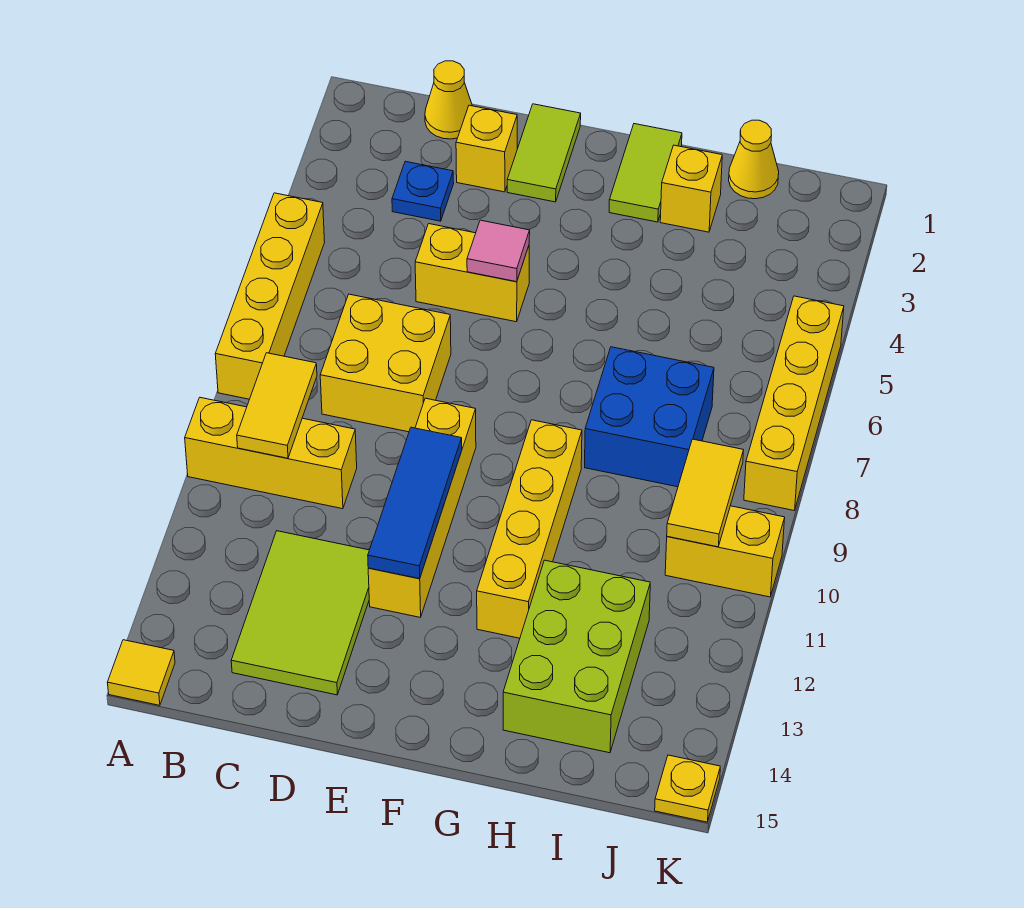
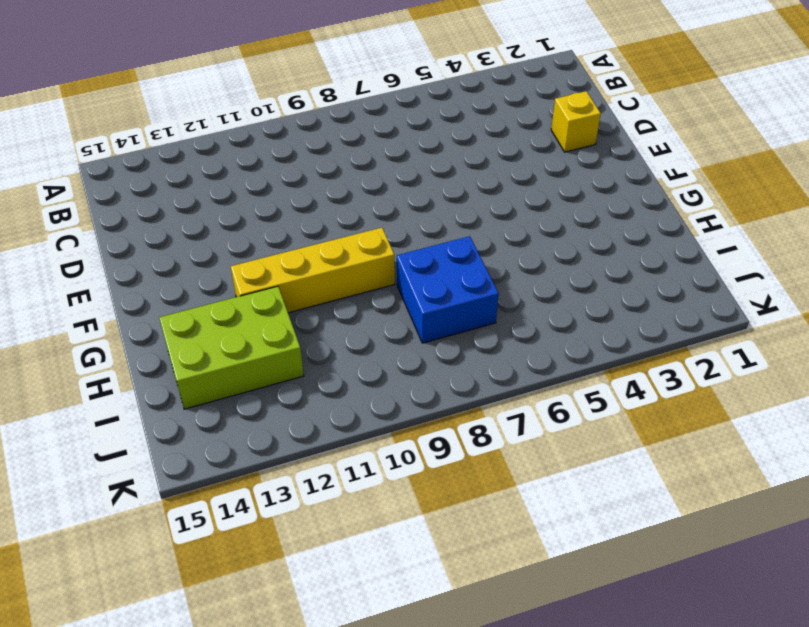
none -> yellow 1x4 brick [215,193,325,399]
none -> yellow 1x3 brick [185,398,357,509]
none -> yellow 1x1 tile [108,640,175,705]

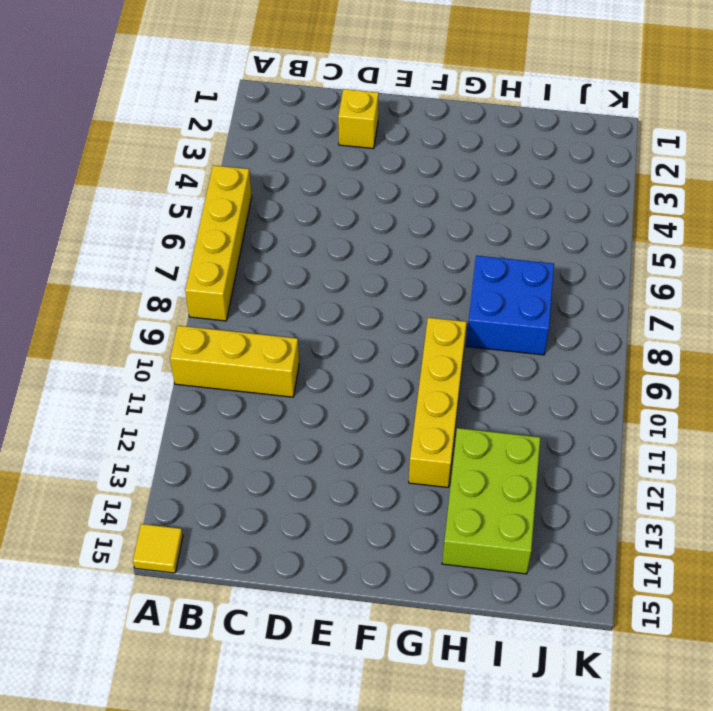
none -> yellow 1x1 cone [425,61,472,139]
none -> blue 1x1 plate [392,161,454,221]
none -> yellow 2x2 brick [320,294,451,432]

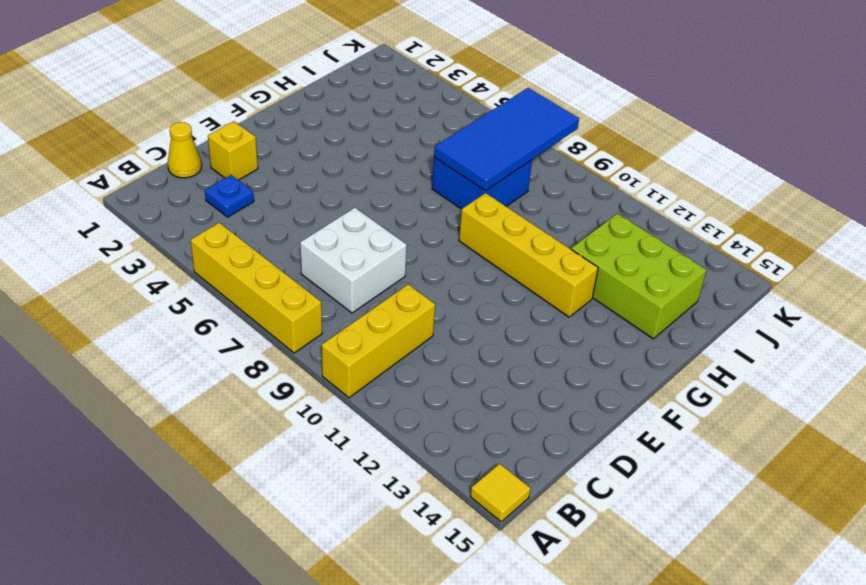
white 2x2 brick [300,208,407,313] -> yellow 2x2 brick [320,294,451,432]
blue 2x4 tile [434,88,579,191] -> none
none -> lime 2x3 tile [231,531,369,695]
none -> yellow 1x2 brick [415,224,529,322]
none -> lime 1x2 tile [507,104,581,202]

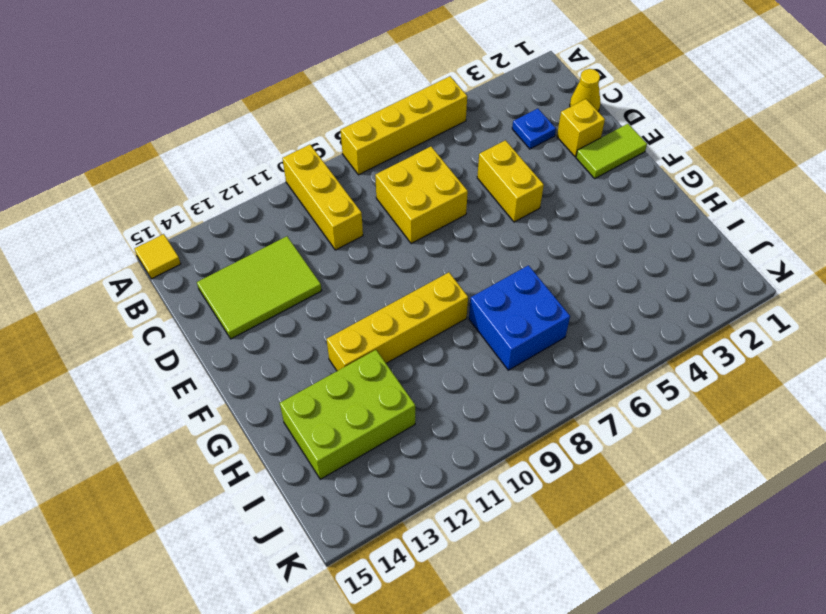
none -> yellow 1x4 brick [368,398,476,617]
none -> lime 1x2 tile [609,124,682,222]
none -> yellow 1x1 brick [660,145,722,232]

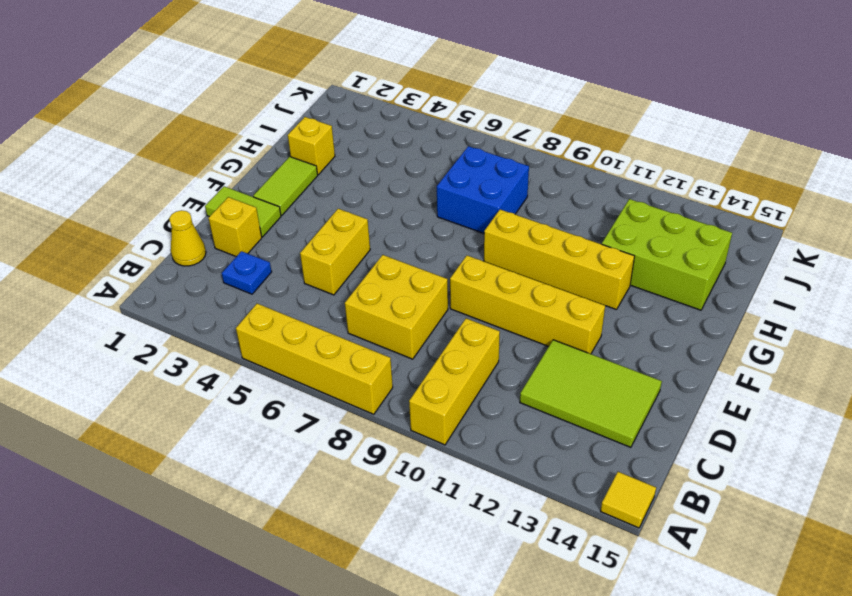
lime 1x2 tile [253,157,318,215] -> lime 1x2 tile turned to [609,124,682,222]
none -> yellow 1x1 cone [729,120,779,199]
none -> yellow 1x2 brick [665,506,785,597]
none -> yellow 1x4 brick [744,296,844,510]

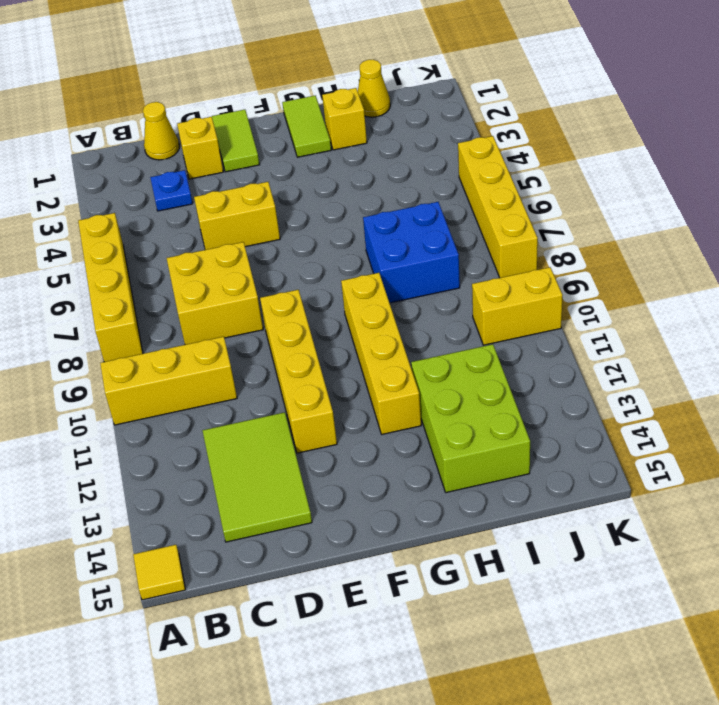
none -> yellow 1x1 plate [655,755,720,822]
none -> yellow 1x2 tile [237,353,317,458]
none -> pink 1x1 tile [467,220,530,282]

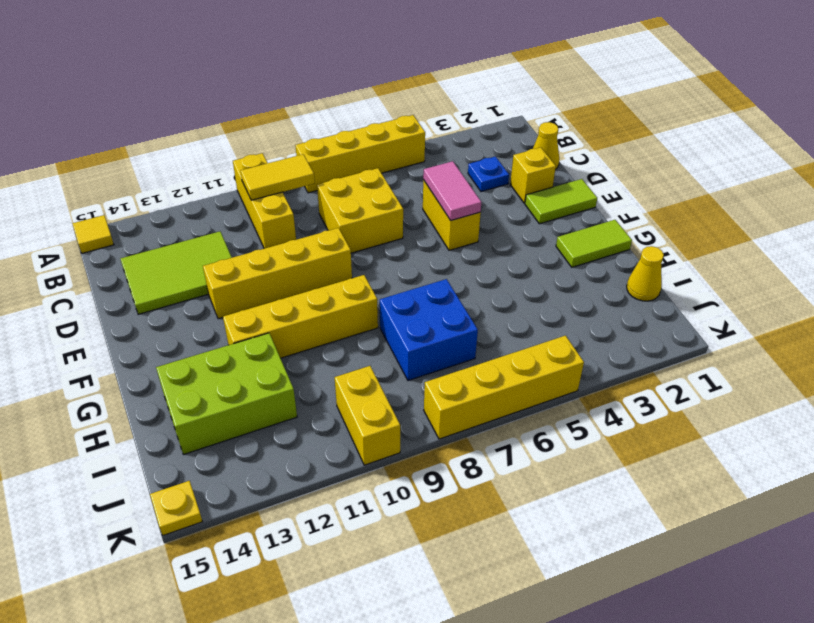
pink 1x2 tile [423,161,481,220] -> pink 1x1 tile [467,220,530,282]
none -> yellow 1x1 brick [660,145,722,232]
none -> blue 1x3 tile [368,427,462,579]
none -> yellow 1x2 tile [667,439,744,547]

